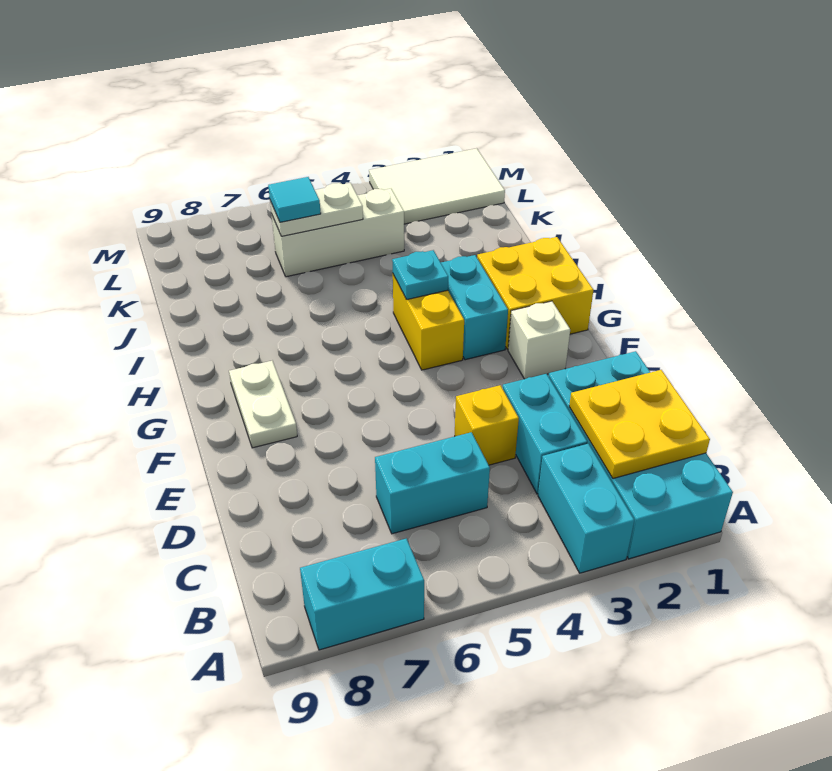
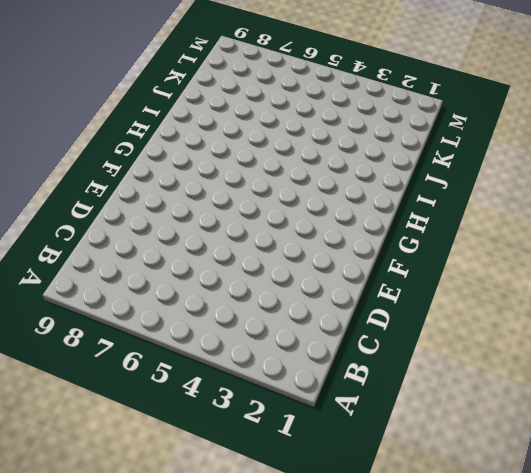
none -> cyan 2x4 brick [548,351,733,559]
none -> cyan 1x2 brick [538,444,634,573]
none -> cyan 1x2 brick [300,539,424,650]

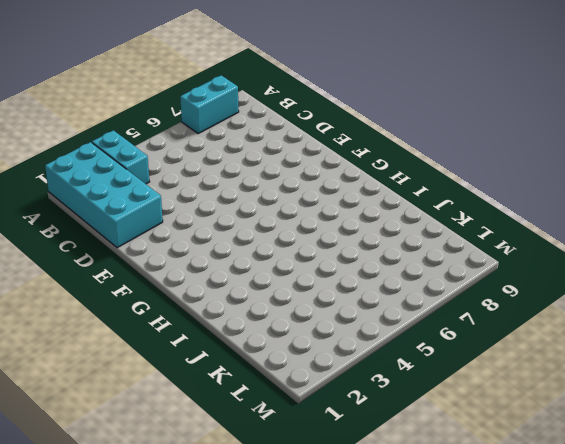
none -> cyan 1x2 brick [502,374,587,494]
none -> cyan 1x2 brick [375,432,490,534]
none -> yellow 1x1 brick [455,385,519,465]

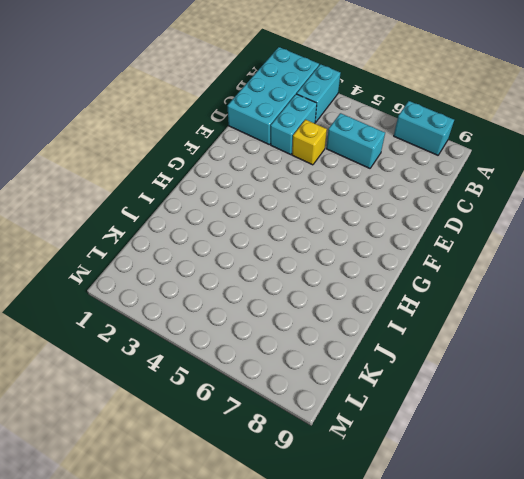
none -> white 1x1 brick [508,301,570,379]
none -> white 1x2 plate [229,361,297,448]
none -> yellow 2x2 brick [477,237,593,349]

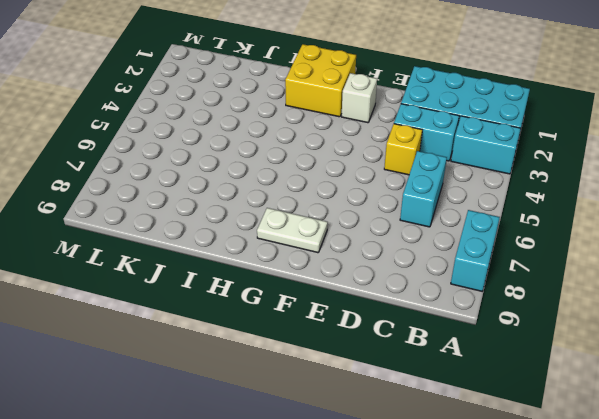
none -> cyan 1x2 brick [441,255,508,360]
none -> yellow 1x2 brick [393,275,464,370]
none -> white 1x3 brick [271,189,404,277]

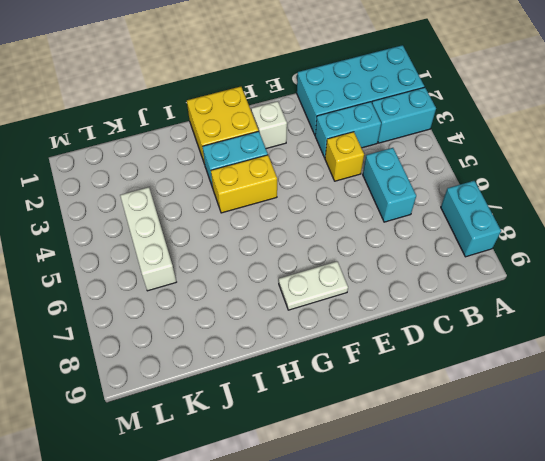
none -> white 2x3 tile [369,148,505,224]
none -> yellow 2x2 plate [569,370,710,479]
none -> cyan 1x1 plate [392,250,448,299]

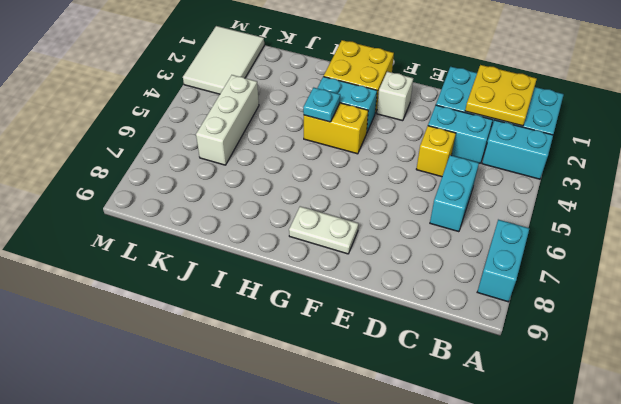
none -> white 1x2 plate [270,183,363,236]
none -> cyan 1x1 tile [268,177,321,222]

